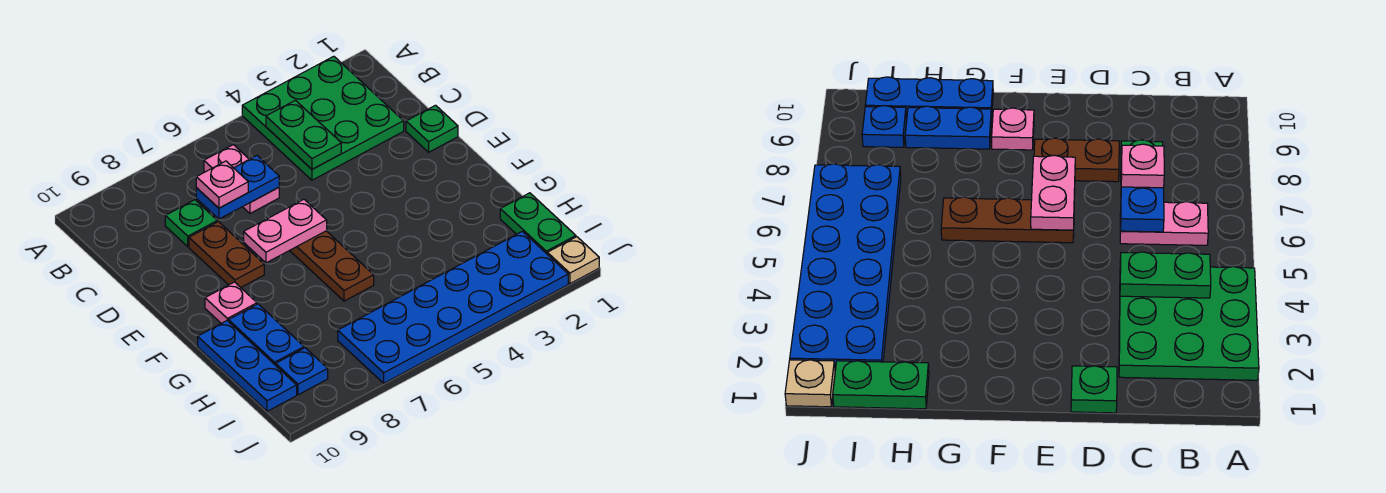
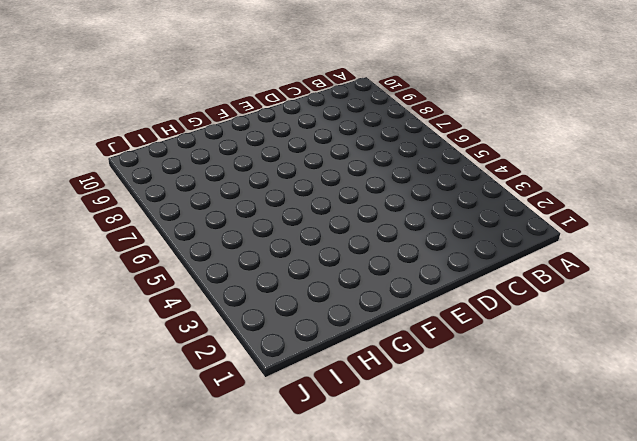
none -> green 3x3 plate [242,56,404,180]
none -> pink 1x2 plate [204,145,279,213]
none -> green 1x1 plate [165,200,217,247]

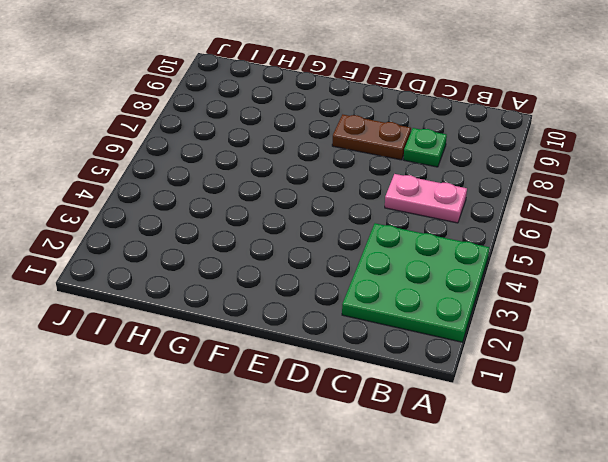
none -> green 1x1 plate [406,105,458,152]
none -> brown 1x3 plate [290,231,374,301]
none -> pink 1x1 plate [205,282,257,323]

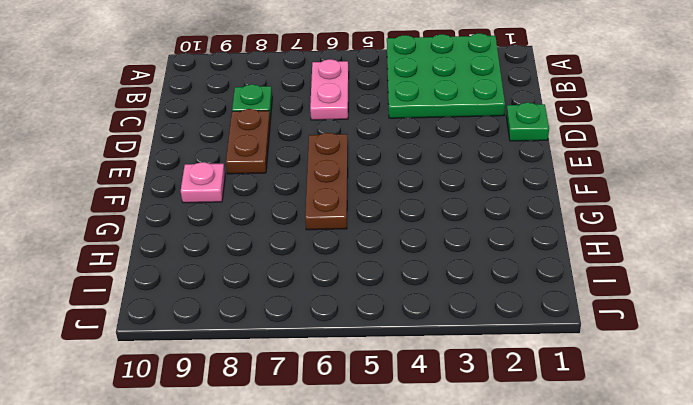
none -> blue 1x2 plate [229,304,304,365]
none -> blue 1x3 plate [198,321,297,411]
none -> green 1x2 plate [500,193,576,254]

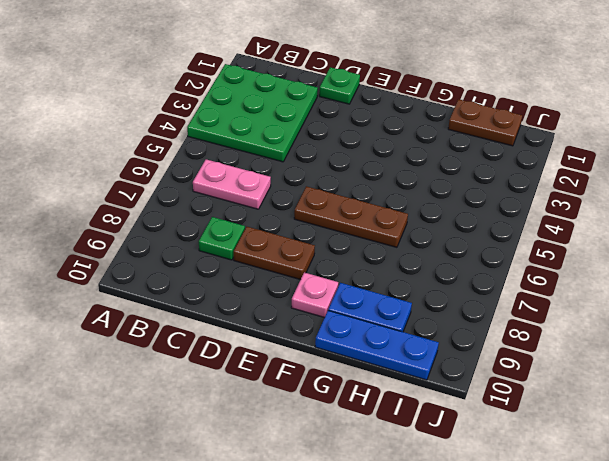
brown 1x2 plate [448,99,522,146] -> green 1x2 plate [500,193,576,254]
none -> blue 2x6 plate [338,231,568,383]
none -> blue 1x1 plate [276,348,328,395]
none -> tan 1x1 plate [547,237,599,284]

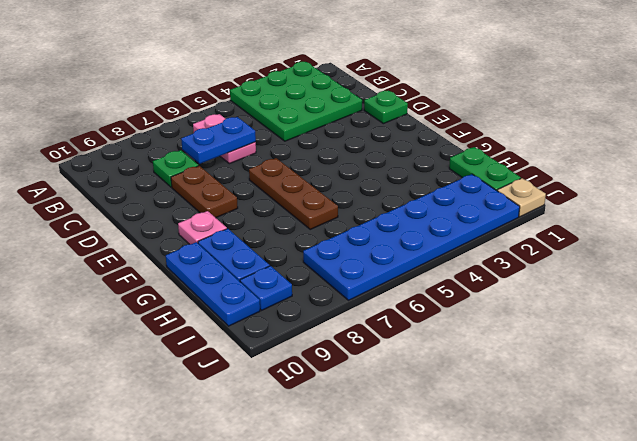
none -> green 1x2 plate [266,100,341,169]
none -> pink 1x2 plate [244,199,327,263]
none -> pink 1x1 plate [196,161,248,208]

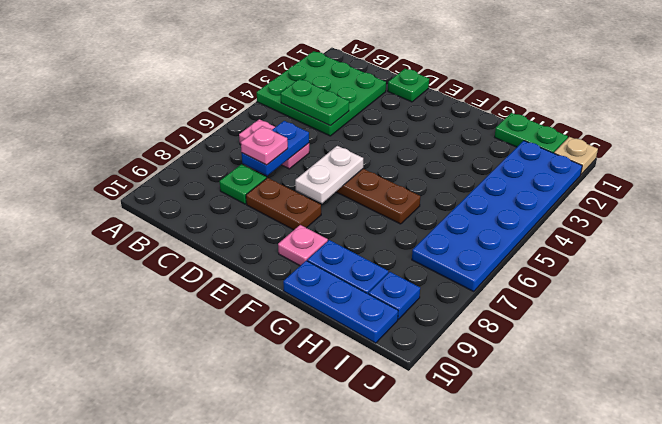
white 1x2 plate [295,146,363,203] -> pink 1x2 plate [244,199,327,263]

